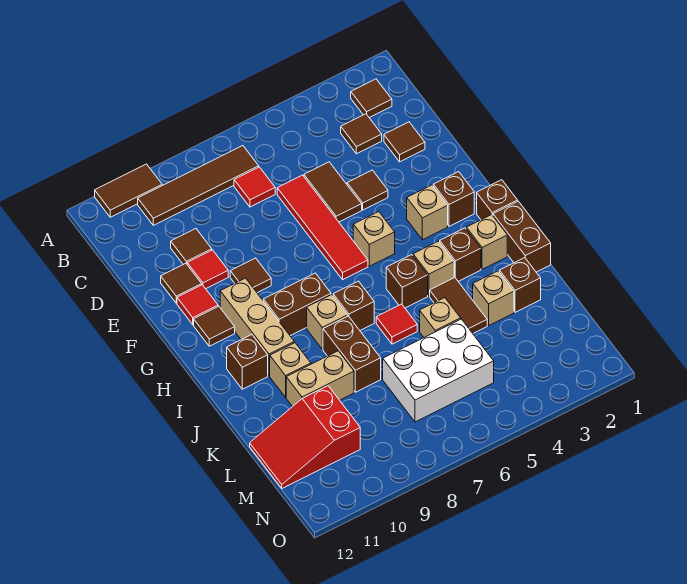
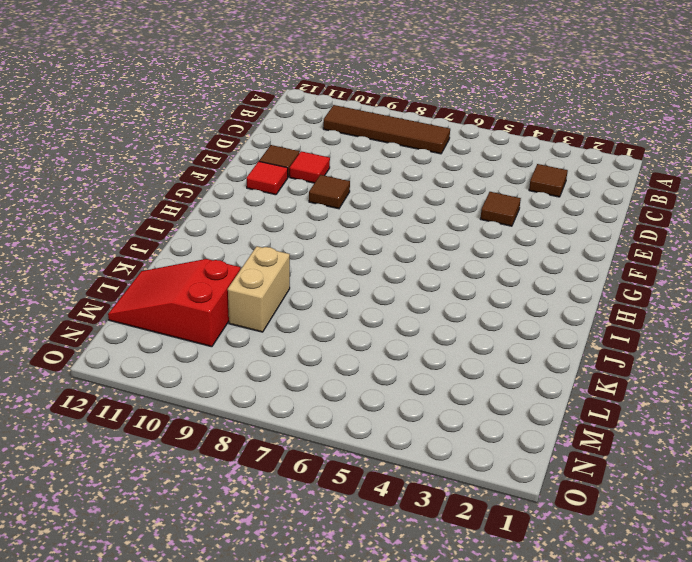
tan 1x2 brick [228,246,290,332] -> tan 1x2 brick turned to [286,351,354,407]
none -> brown 1x2 tile [95,164,162,217]
none -> brown 1x1 tile [351,79,392,118]
none -> red 1x1 tile [234,167,275,207]
none -> brown 1x1 tile [384,122,425,162]

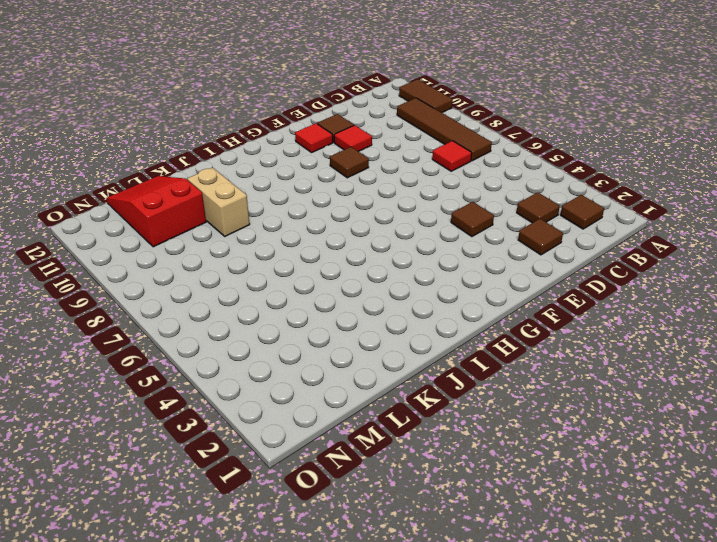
none -> brown 1x2 tile [304,162,362,222]
none -> red 1x4 tile [277,175,368,279]
none -> brown 1x1 tile [171,229,212,264]
none -> brown 1x1 brick [433,172,474,226]

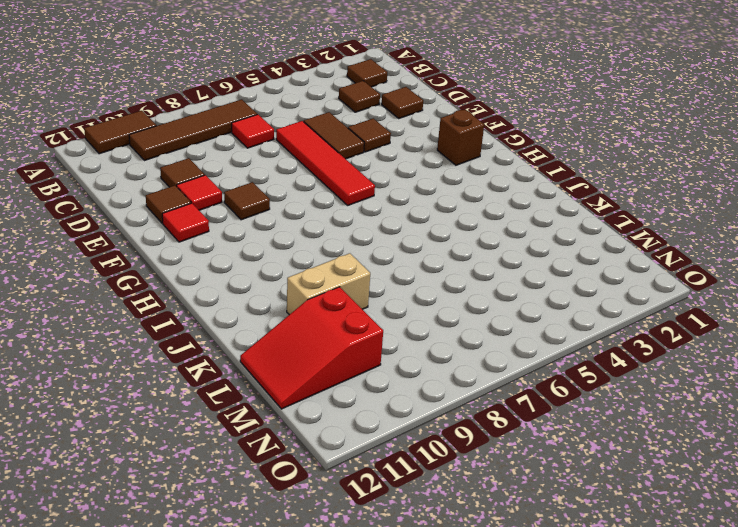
none -> tan 1x1 brick [407,185,448,240]
none -> tan 1x1 brick [353,212,395,266]
none -> tan 1x3 brick [220,278,294,376]
none -> brown 1x1 tile [194,306,235,346]

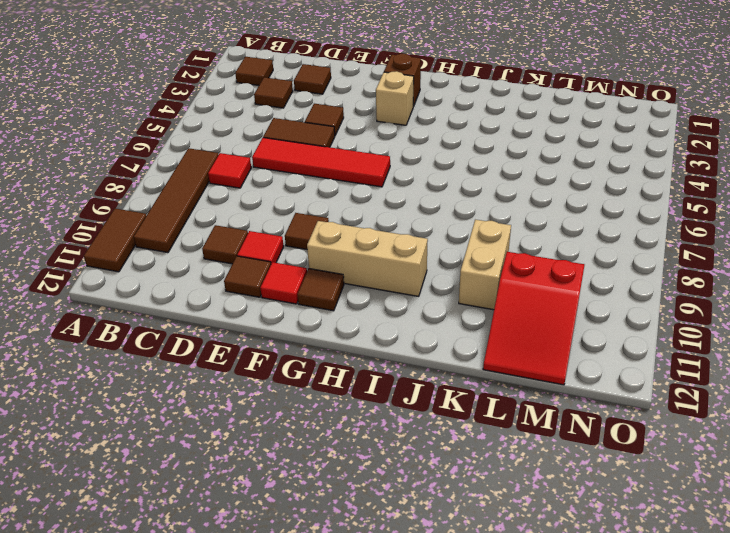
none -> tan 1x1 brick [353,212,395,266]
none -> brown 1x1 brick [477,180,518,220]
none -> brown 1x2 brick [263,273,331,336]
none -> brown 1x2 brick [493,201,551,272]

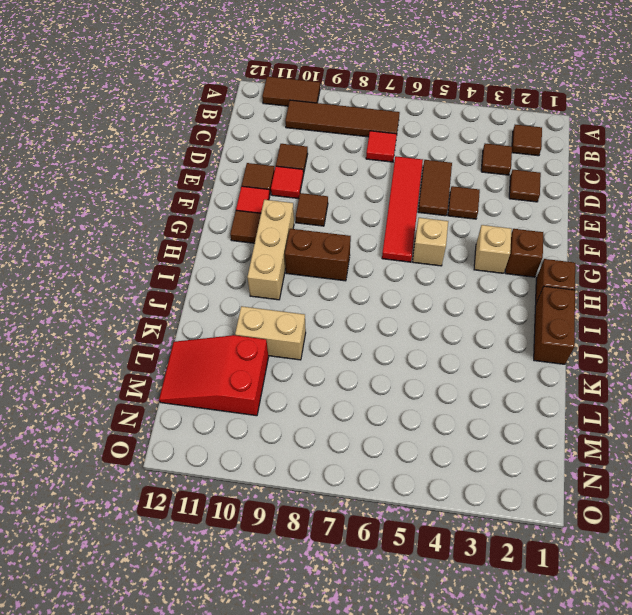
none -> tan 1x1 brick [466,215,507,269]
none -> brown 1x1 brick [440,228,481,281]
none -> tan 1x1 brick [413,241,454,296]
none -> brown 1x1 brick [386,255,428,308]

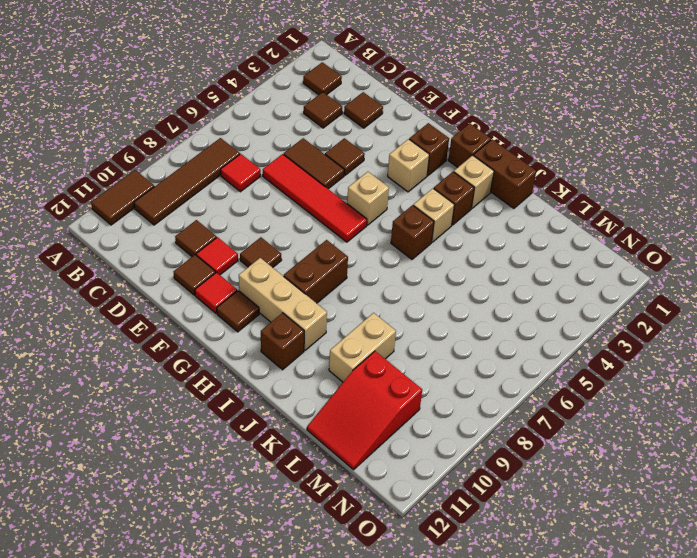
none -> brown 1x1 brick [333,281,374,330]
none -> tan 1x1 brick [307,295,348,349]
none -> brown 1x2 tile [430,277,487,333]
none -> red 1x1 tile [376,304,417,344]

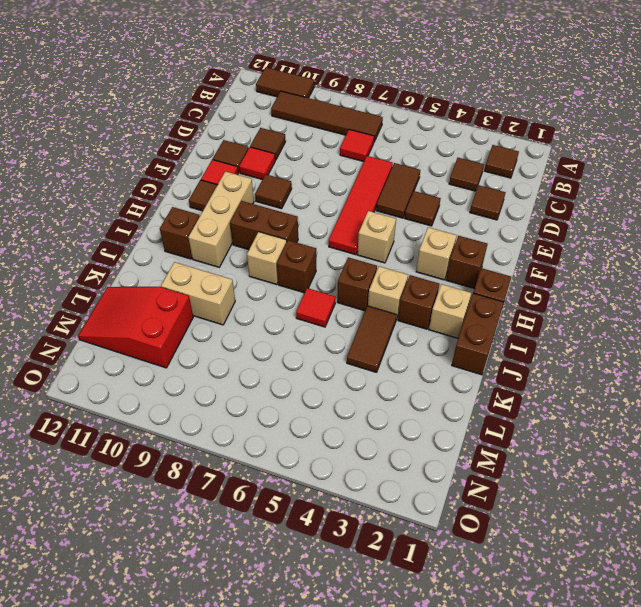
none -> brown 1x2 brick [323,316,381,392]
none -> tan 1x1 brick [270,343,311,397]
none -> brown 1x1 brick [499,258,541,312]
none -> tan 1x1 brick [473,271,514,326]

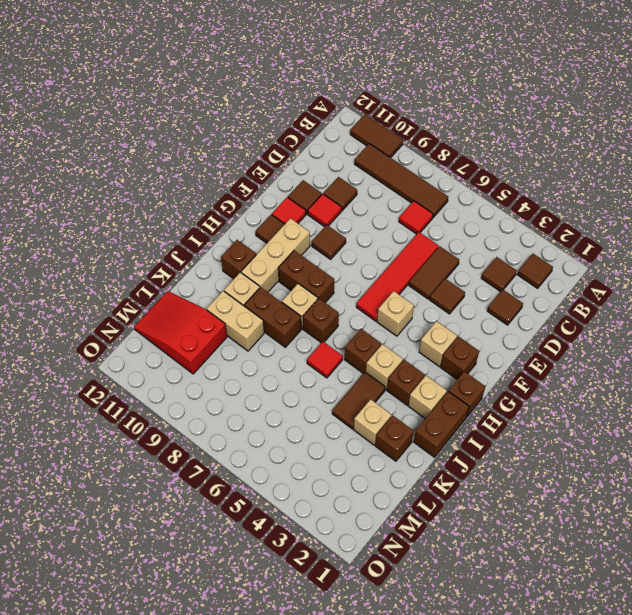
brown 1x2 brick [244,287,301,347] -> brown 1x2 brick turned to [323,316,381,392]
none -> tan 1x1 brick [420,298,461,337]
none -> white 2x3 brick [383,319,494,422]

